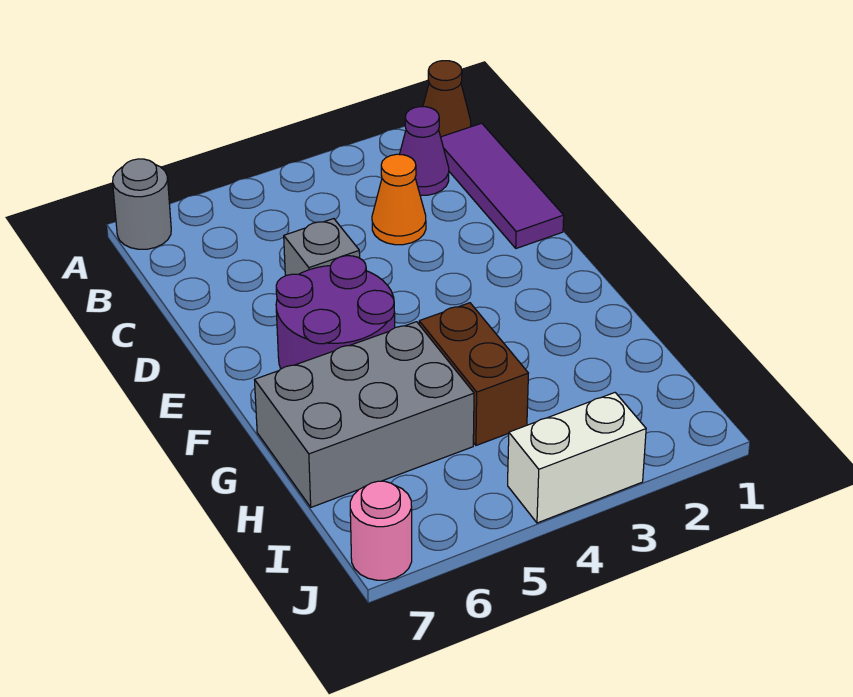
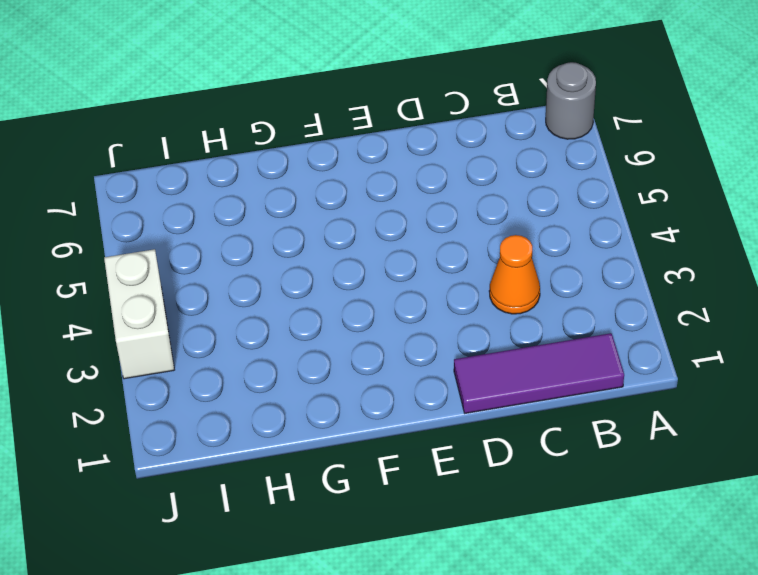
none -> brown 1x1 cone [423,61,471,137]
none -> purple 1x1 cone [399,107,449,196]

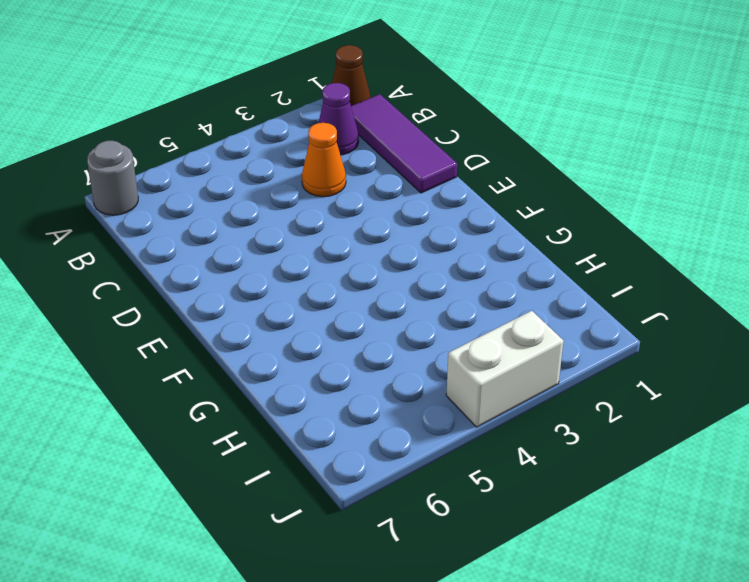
none -> grey 1x1 brick [284,219,360,276]
none -> purple 2x2 round brick [276,256,395,369]

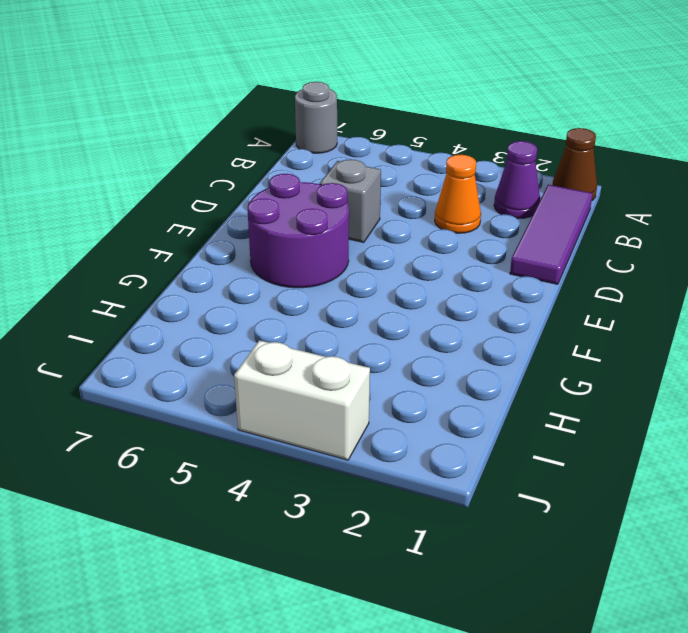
none -> brown 1x2 brick [419,303,528,445]
none -> grey 2x3 brick [255,322,474,507]

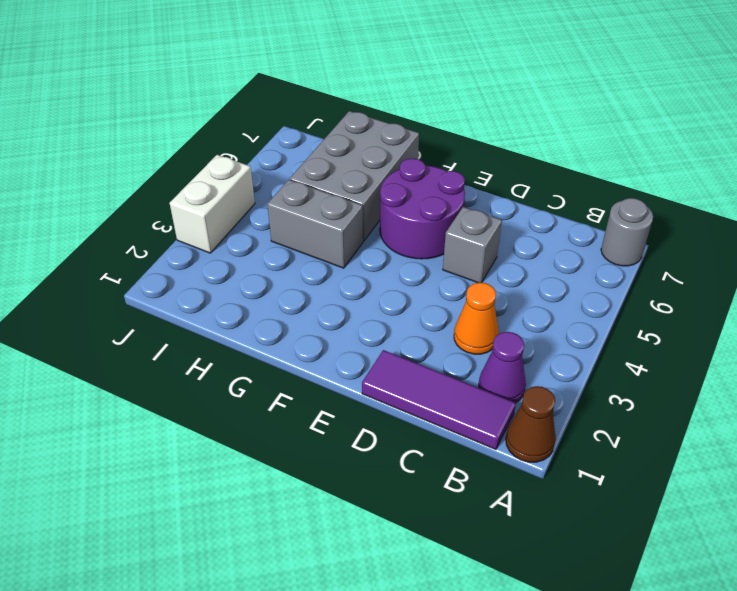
grey 1x2 brick [267,180,363,268] -> brown 1x2 brick [419,303,528,445]
none -> pink 1x1 round brick [350,481,412,580]

